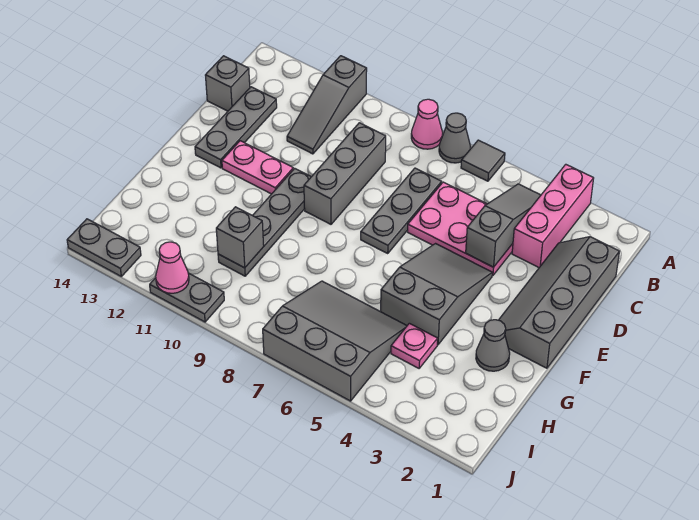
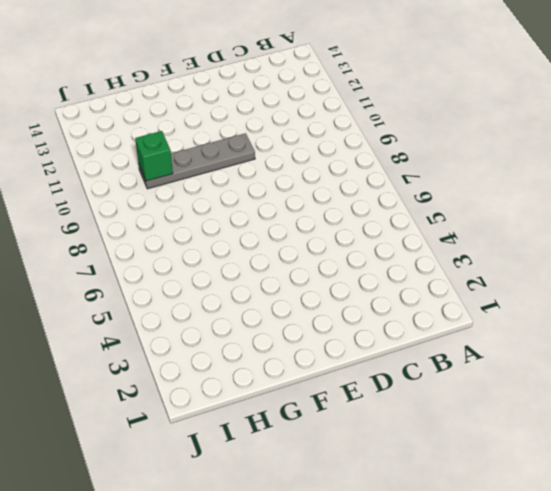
green 1x1 brick [135,131,173,181] -> grey 1x1 brick [216,207,264,268]
none -> pink 1x3 brick [512,164,594,268]
none -> grey 1x1 tile [461,140,505,181]
none -> grey 1x1 cone [439,113,471,163]

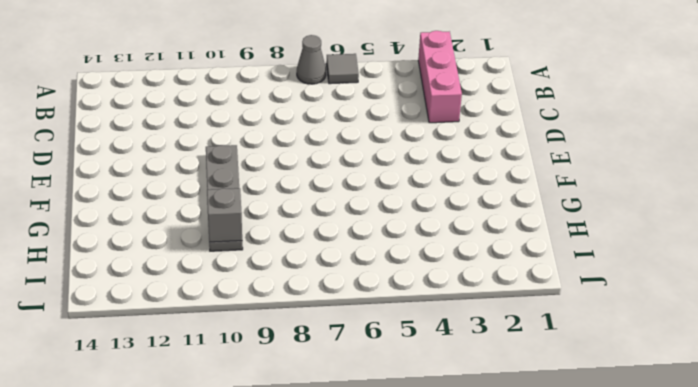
none -> pink 1x1 cone [411,99,443,149]
none -> grey 1x3 slope [287,56,367,154]
none -> grey 2x4 slope [499,237,619,368]

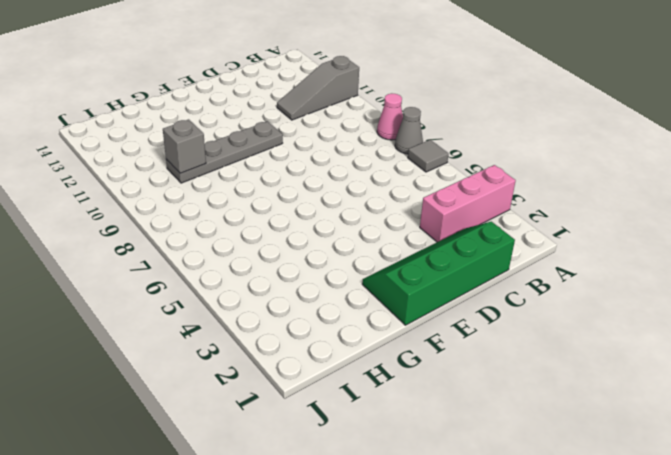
green 2x4 slope [362,222,515,325] -> grey 2x4 slope [499,237,619,368]
none -> pink 2x3 plate [408,182,513,276]
none -> grey 1x3 plate [361,168,442,253]
none -> grey 1x3 brick [304,123,386,224]

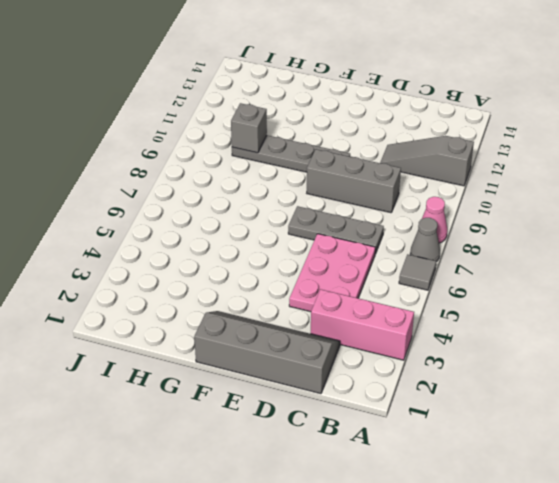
none -> grey 1x3 plate [195,87,277,168]
none -> grey 1x1 brick [205,56,250,111]
none -> grey 2x3 slope [381,244,492,345]

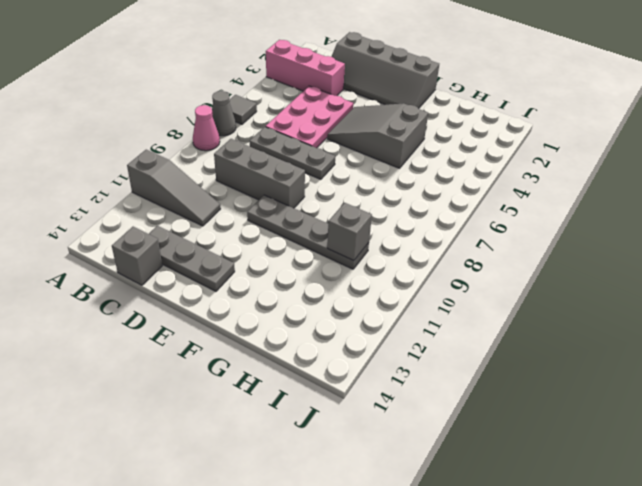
none -> pink 1x2 plate [222,141,293,194]
none -> grey 1x1 cone [476,320,510,371]
none -> pink 1x1 plate [391,323,438,368]

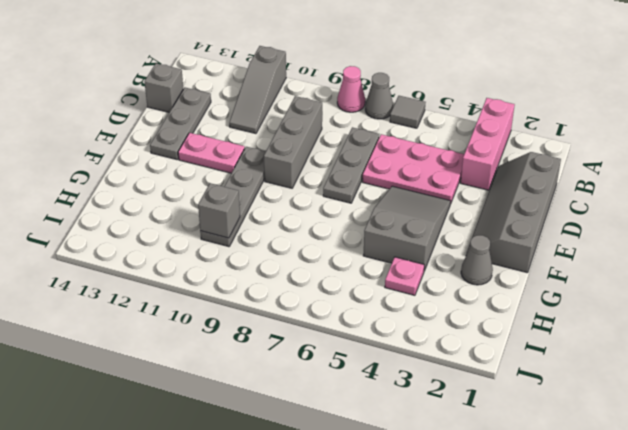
none -> grey 3x3 slope [263,281,407,401]
none -> grey 1x2 plate [150,273,224,322]
none -> grey 1x2 plate [67,219,141,276]

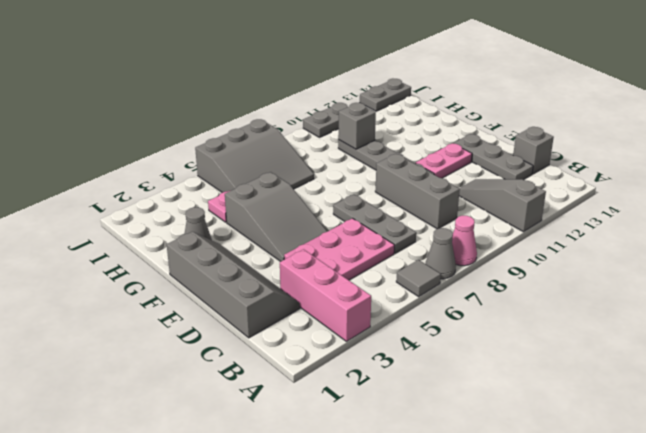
none -> grey 1x3 slope [466,184,541,267]
none -> pink 1x1 cone [156,242,189,293]

